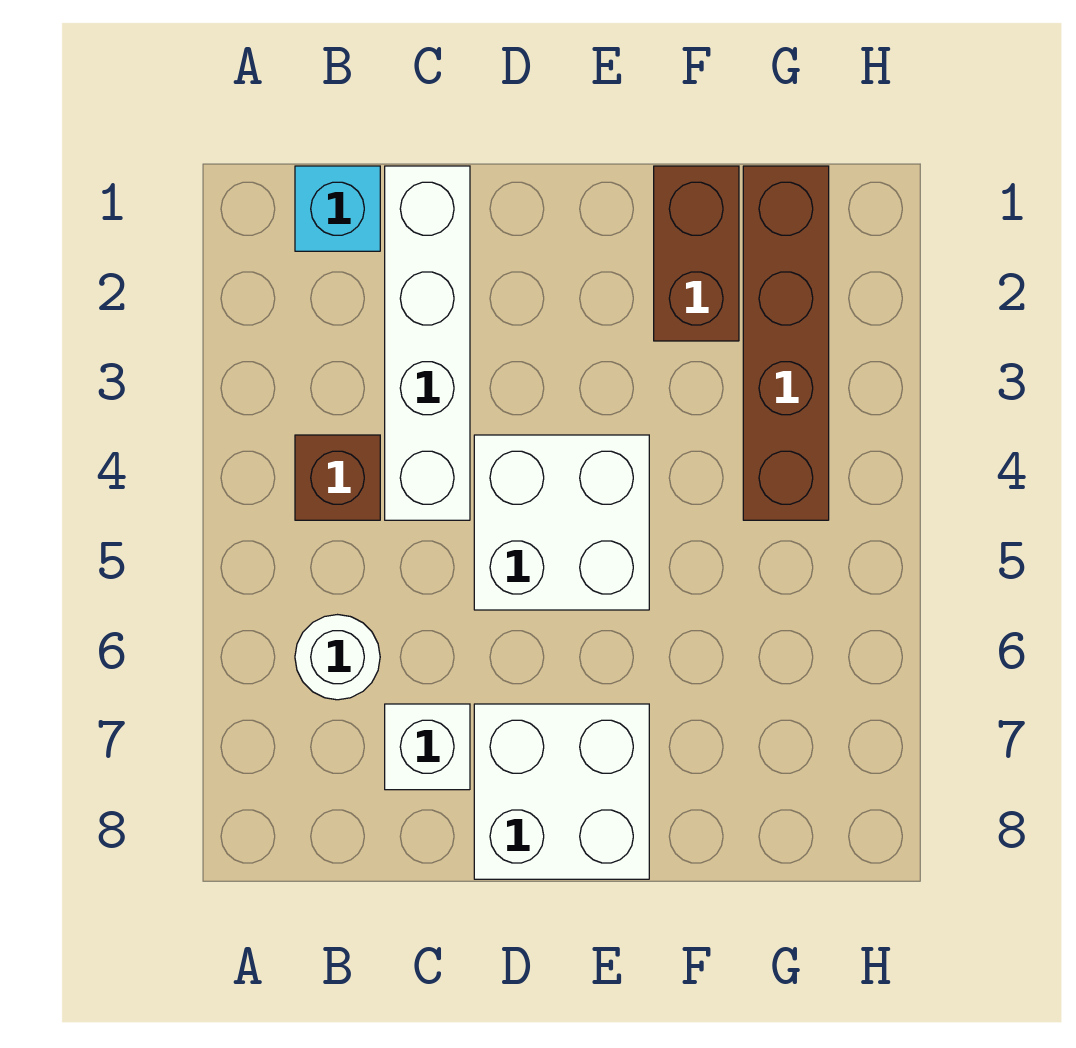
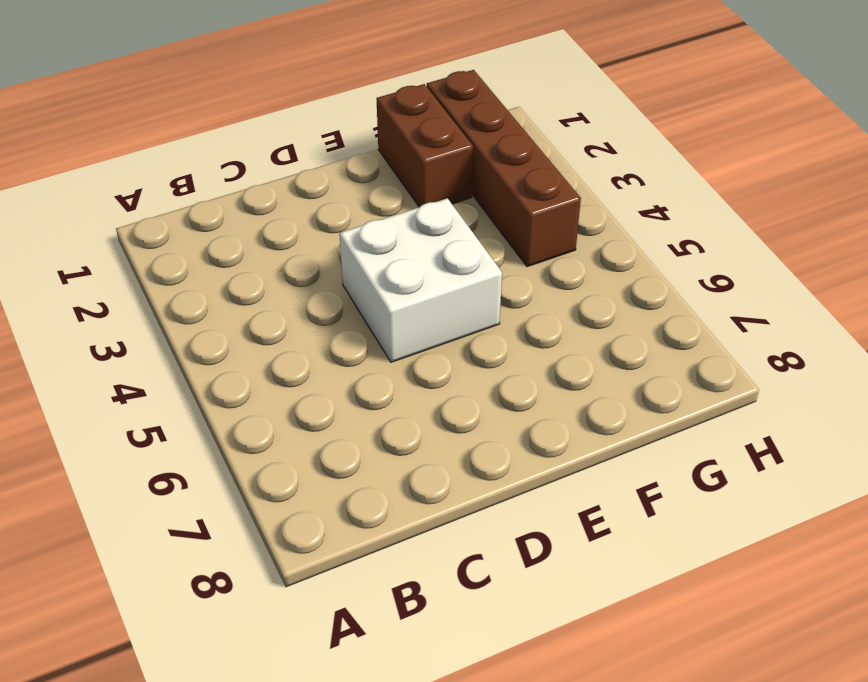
none -> cyan 1x1 brick [295,166,380,251]
none -> brown 1x1 brick [295,435,380,520]

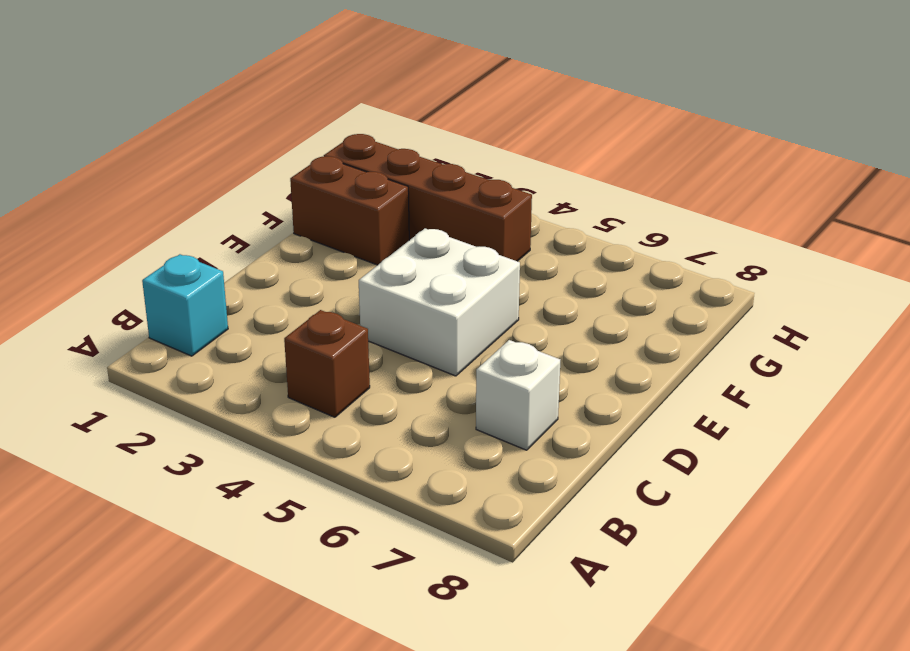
none -> white 1x1 round brick [295,615,380,700]
none -> white 1x4 brick [385,166,470,520]

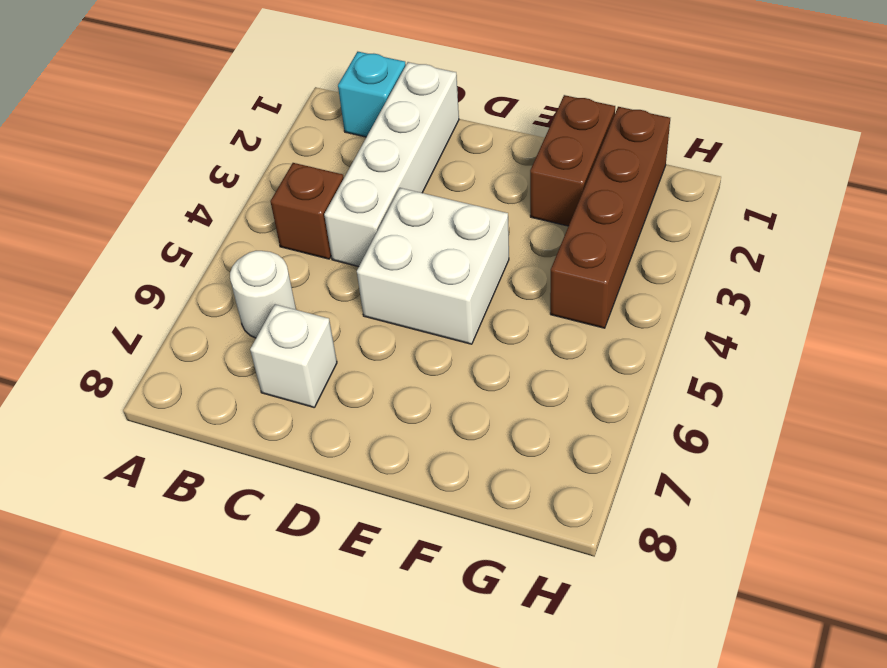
none -> white 2x2 brick [474,704,649,879]

